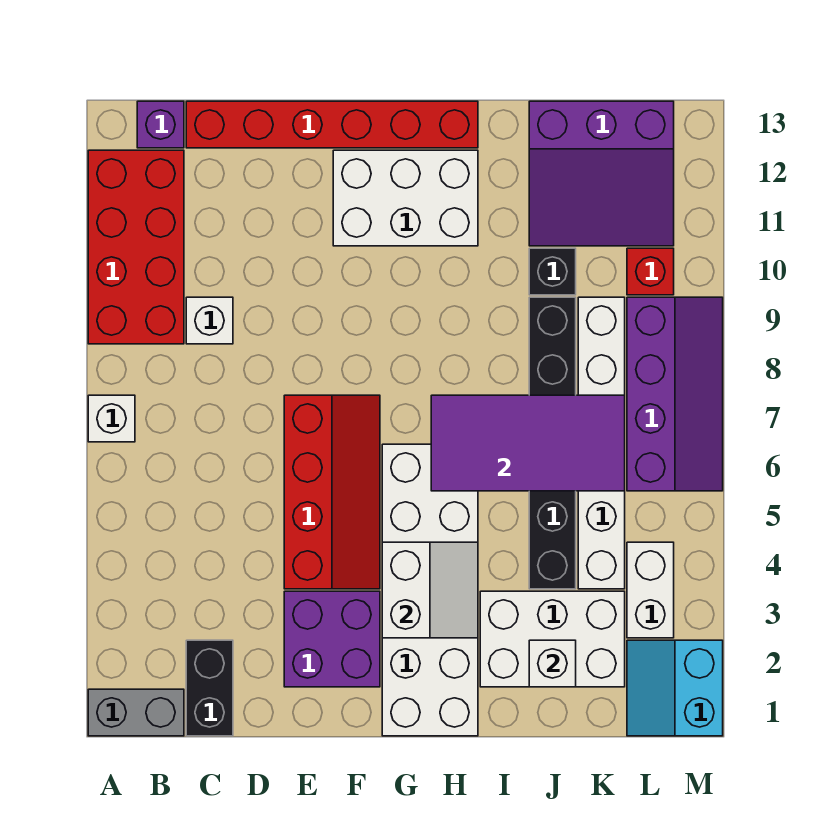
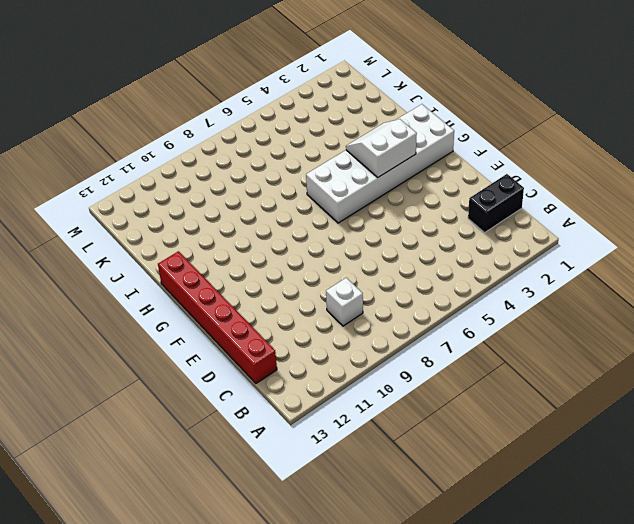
none -> grey 1x2 brick [88,689,184,736]
none -> white 1x1 brick [88,395,135,442]
none -> red 2x4 brick [88,150,184,344]

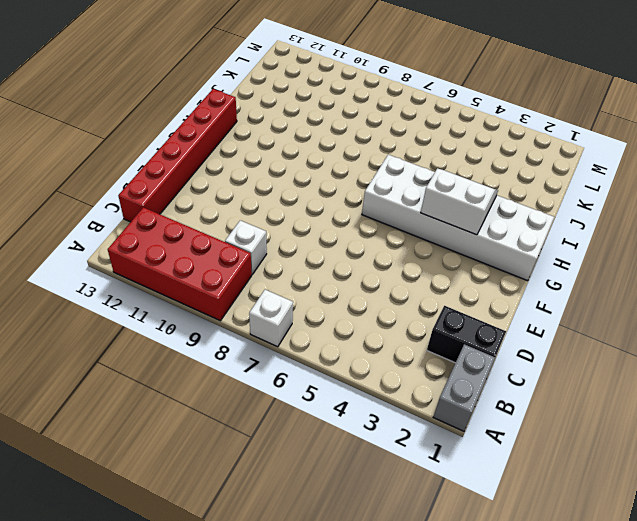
none -> purple 1x1 brick [137,101,184,148]
none -> purple 2x2 brick [284,591,380,687]
none -> red 2x4 slope [284,395,380,589]

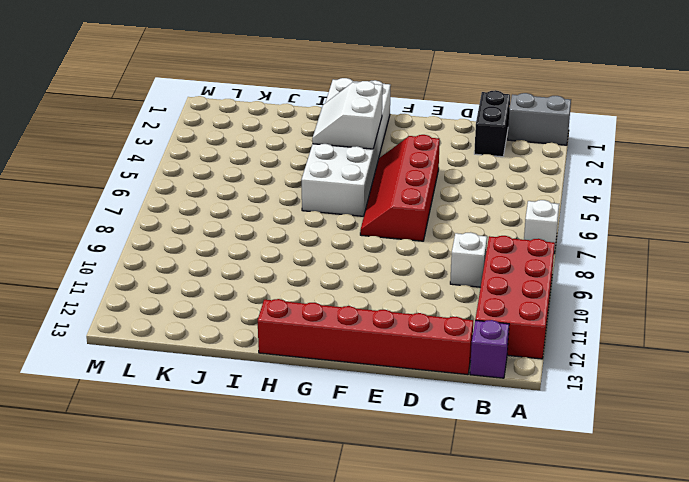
none -> purple 2x2 brick [284,591,380,687]
none -> white 2x3 brick [333,150,478,246]
none -> white 2x3 brick [480,591,625,687]

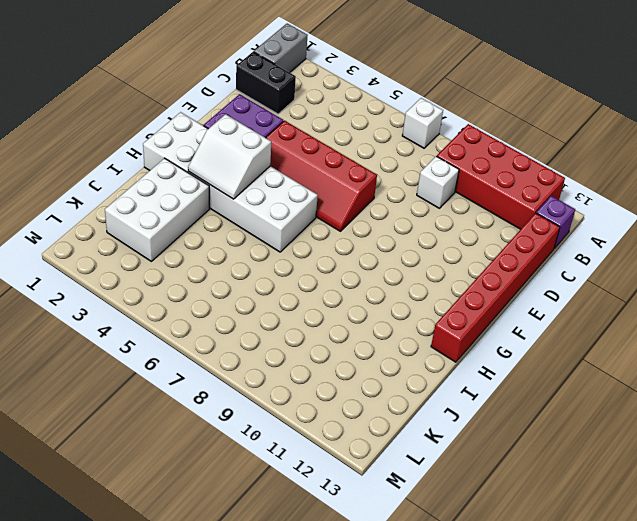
none -> white 2x3 brick [333,150,478,246]
none -> black 1x6 brick [529,297,576,589]
none -> black 1x1 brick [529,248,576,295]

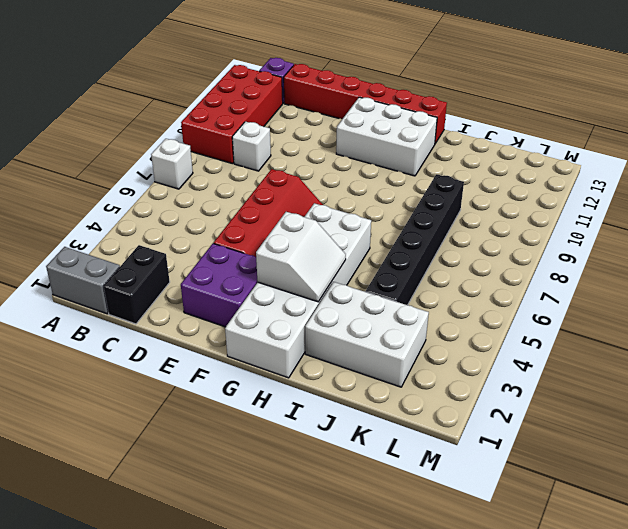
none -> black 1x1 brick [529,248,576,295]
none -> purple 3x3 slope [529,101,674,246]
none -> white 1x6 brick [578,297,625,589]

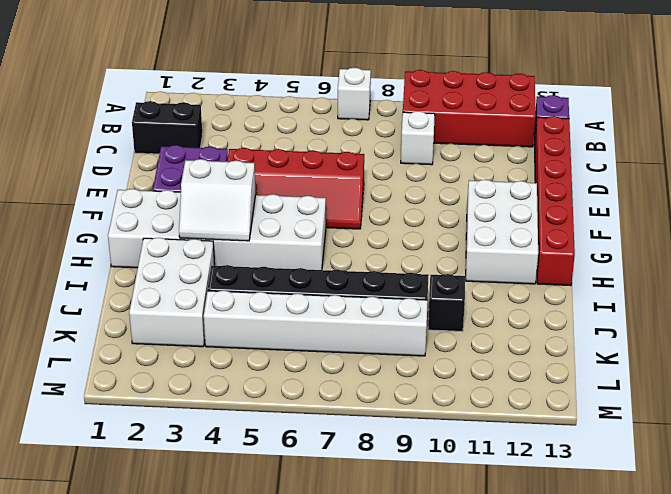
none -> grey 1x2 brick [88,689,184,736]
none -> purple 3x3 slope [529,101,674,246]
none -> cyan 2x2 slope [627,640,723,736]

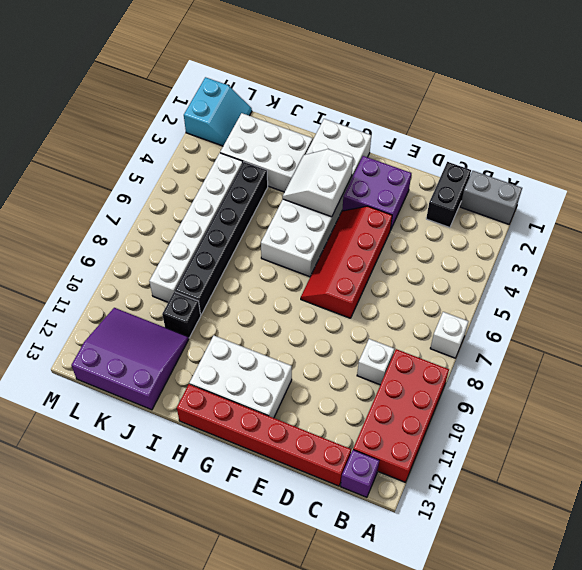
none -> white 1x2 brick [627,542,674,638]
none -> purple 2x4 slope [627,297,723,491]
none -> red 1x1 brick [627,248,674,295]

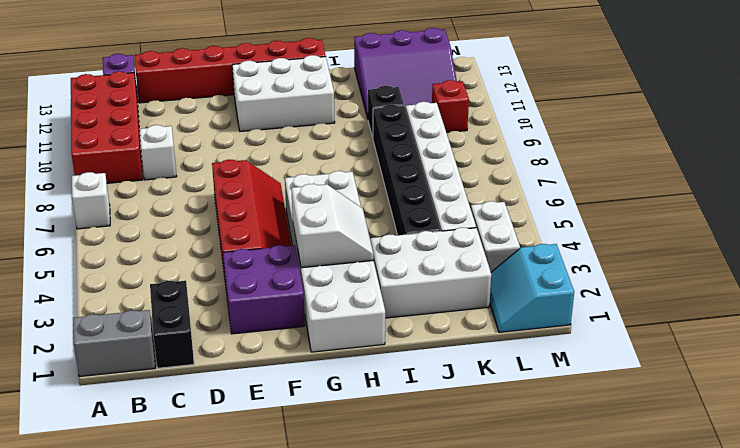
none -> purple 2x4 slope [627,297,723,491]
none -> purple 2x4 tile [431,395,625,491]
none -> white 1x1 brick [529,640,576,687]

